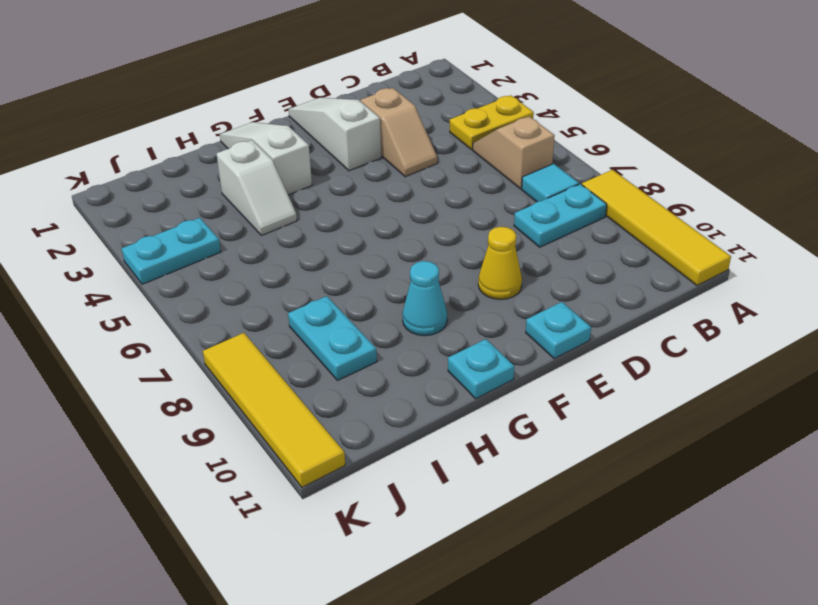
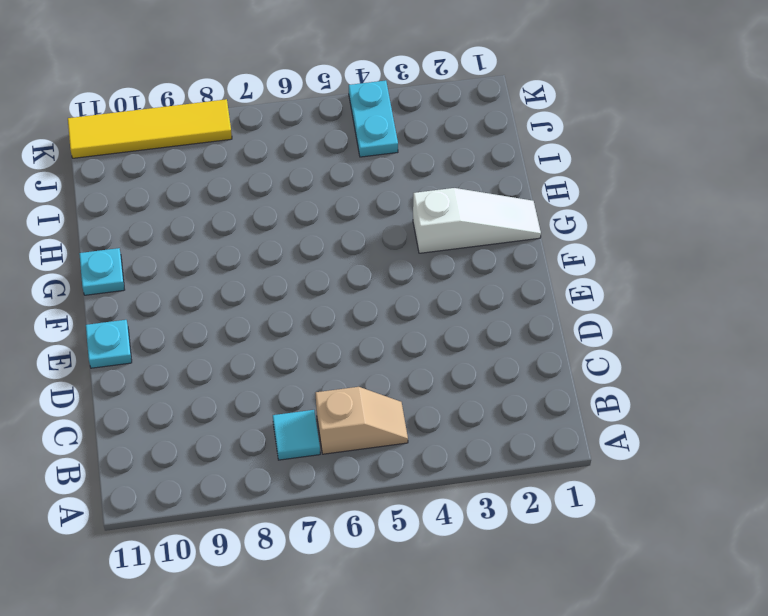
none -> yellow 1x2 plate [450,95,534,150]
none -> yellow 1x4 tile [582,170,731,286]
none -> cyan 1x2 plate [514,184,607,247]

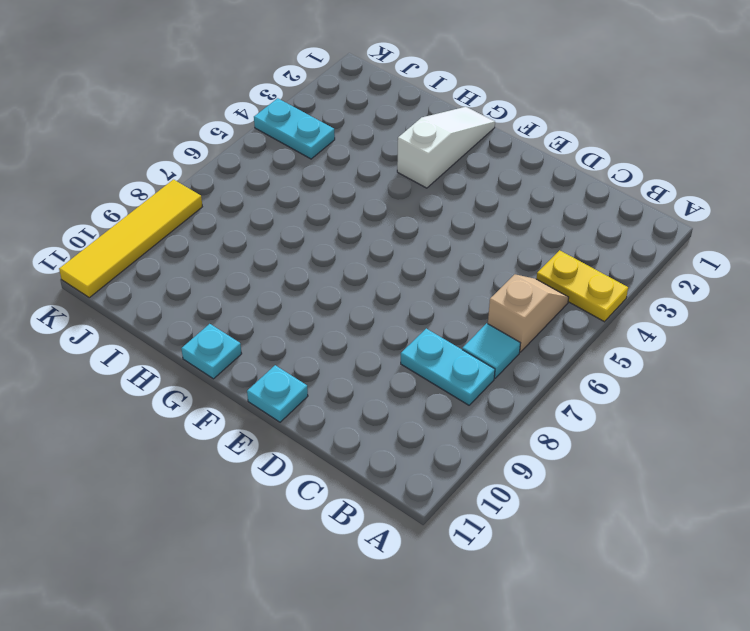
none -> yellow 1x4 tile [582,170,731,286]
none -> tan 1x2 slope [361,88,437,177]
none -> white 1x3 slope [288,98,381,171]

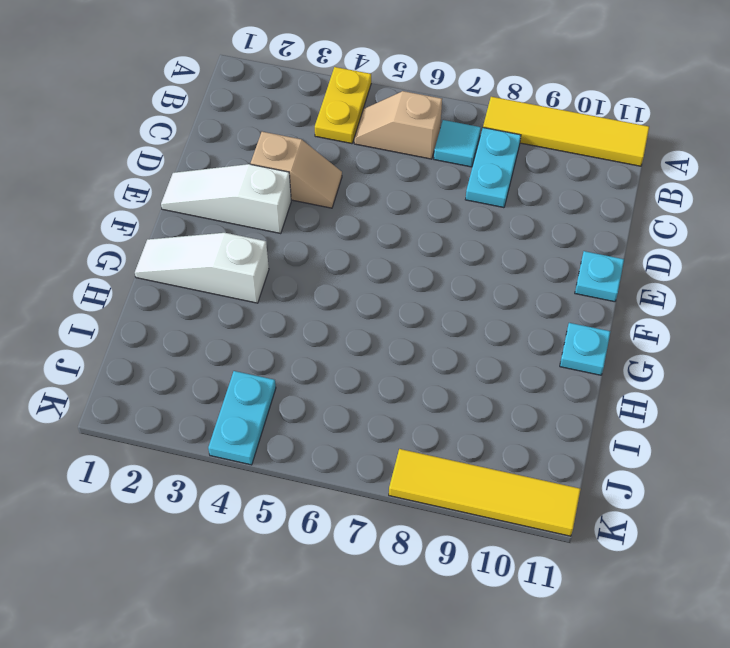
none -> yellow 1x1 cone [478,227,522,300]
none -> cyan 1x1 cone [402,261,447,336]
none -> white 1x2 slope [217,140,297,235]

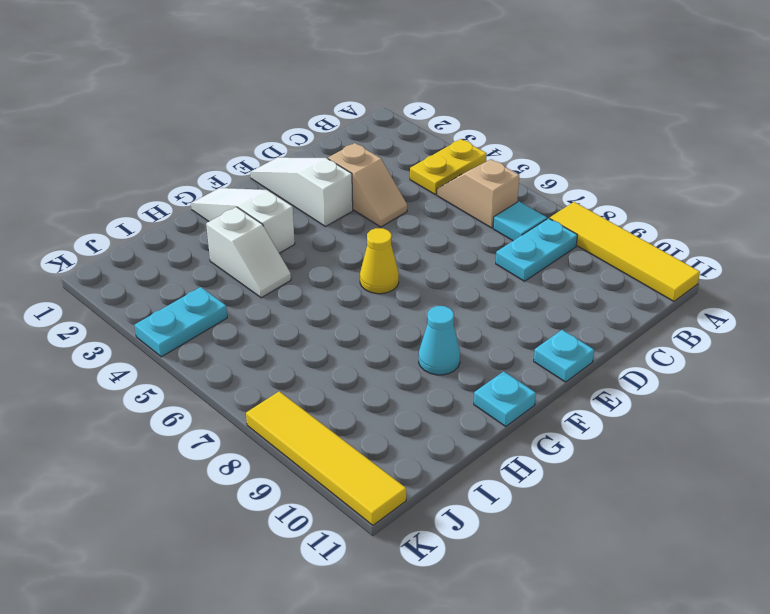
yellow 1x1 cone [360,228,399,294] -> yellow 1x1 cone moved to [478,227,522,300]
none -> cyan 1x2 plate [288,296,377,380]

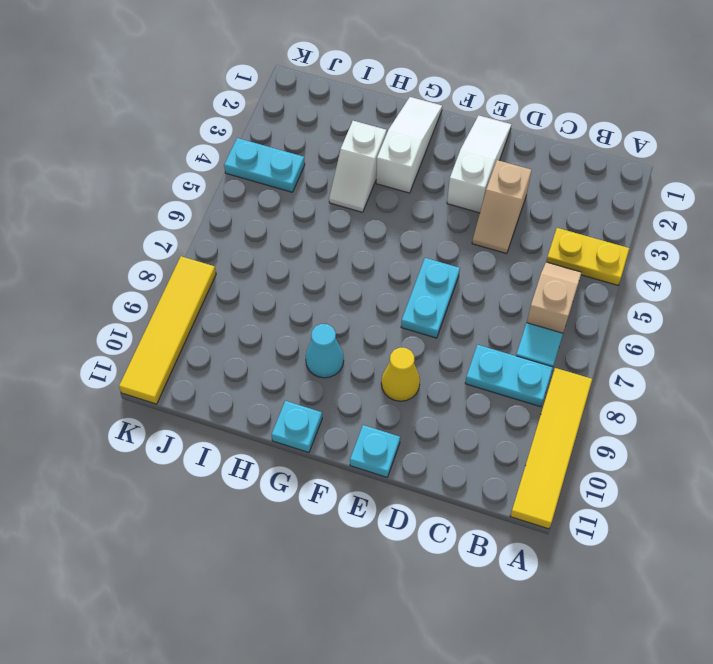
cyan 1x2 plate [401,258,460,338] -> cyan 1x2 plate moved to [288,296,377,380]

